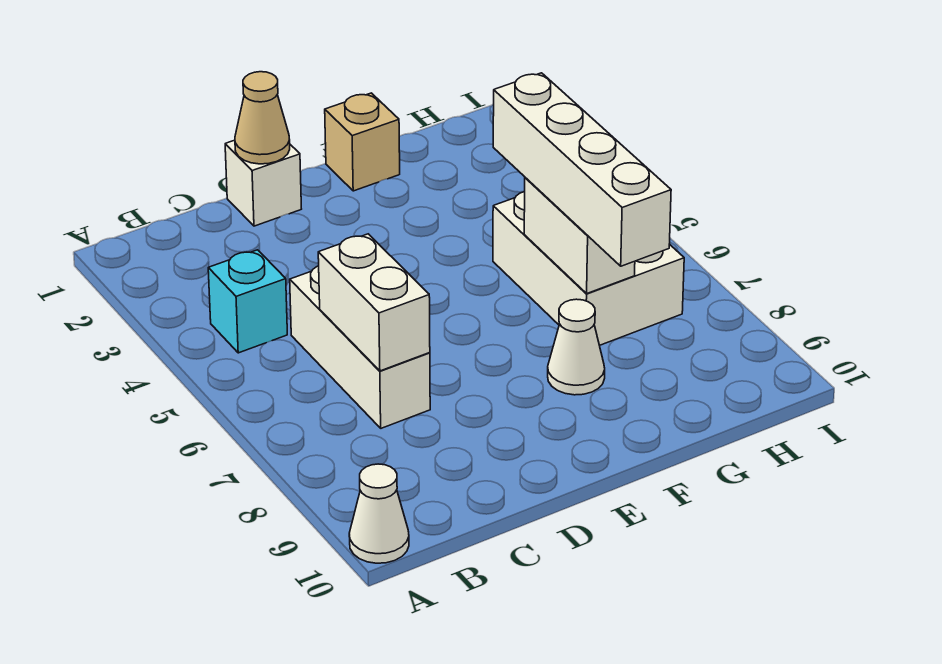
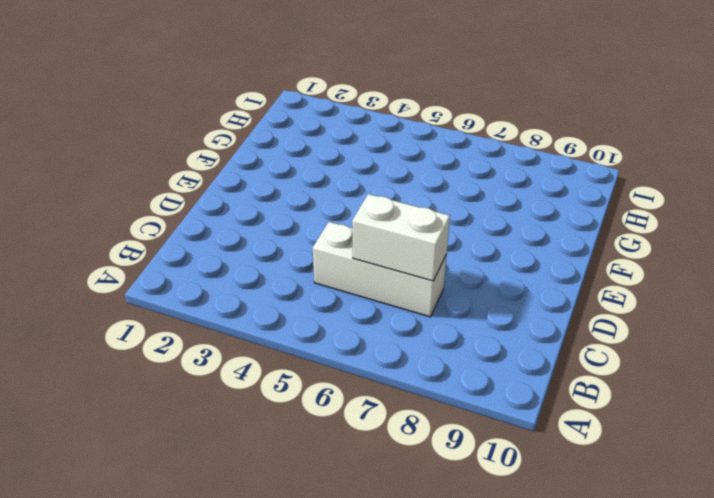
none -> white 1x1 cone [349,464,409,563]
none -> cyan 1x1 brick [208,250,287,353]

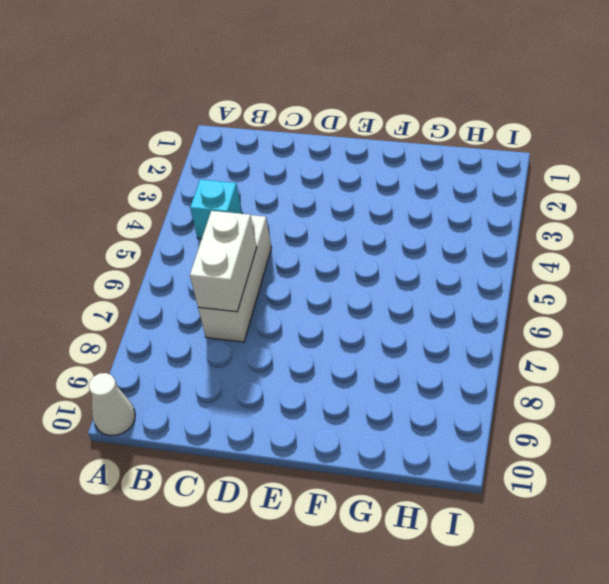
none -> white 1x1 brick [225,140,301,226]
none -> tan 1x1 brick [325,93,400,191]

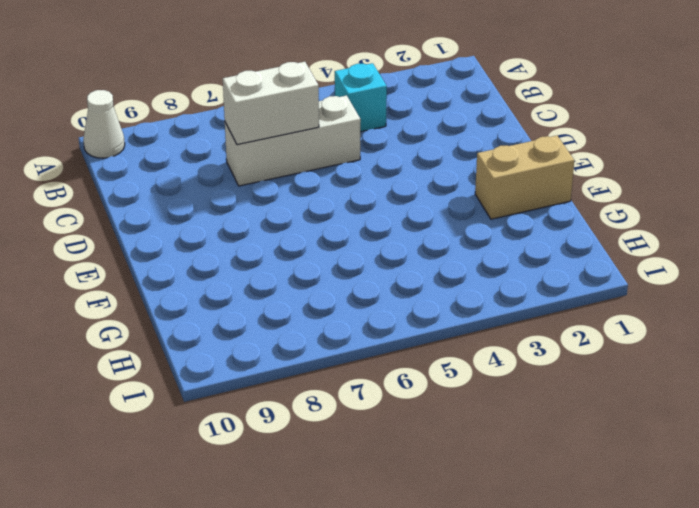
tan 1x2 brick [475,136,574,219] -> tan 1x1 brick [325,93,400,191]
none -> white 1x1 brick [225,140,301,226]
none -> white 1x1 cone [548,299,605,395]

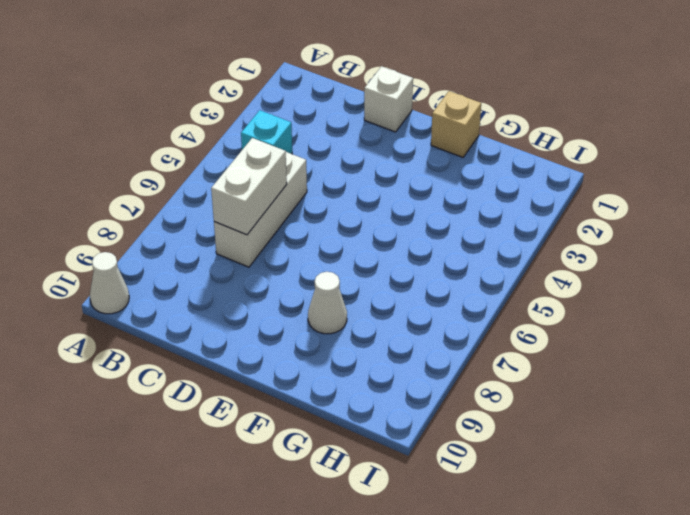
none -> white 2x3 brick [493,192,684,345]
none -> tan 1x1 cone [235,72,290,164]

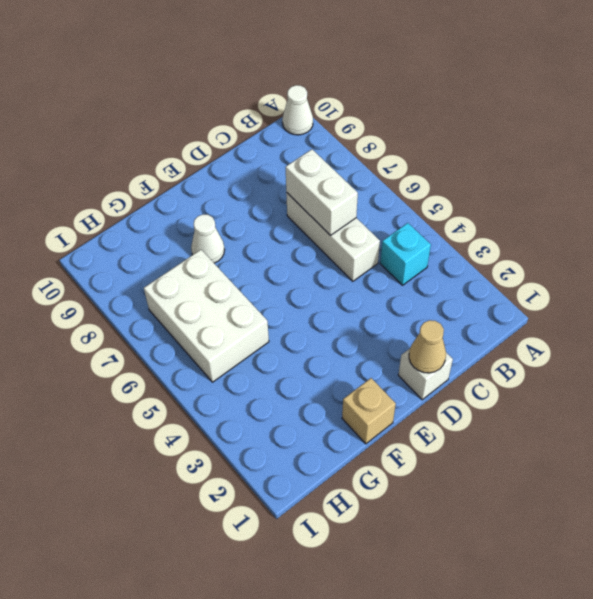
none -> white 1x2 brick [524,178,635,293]
none -> white 1x4 brick [493,73,671,266]

